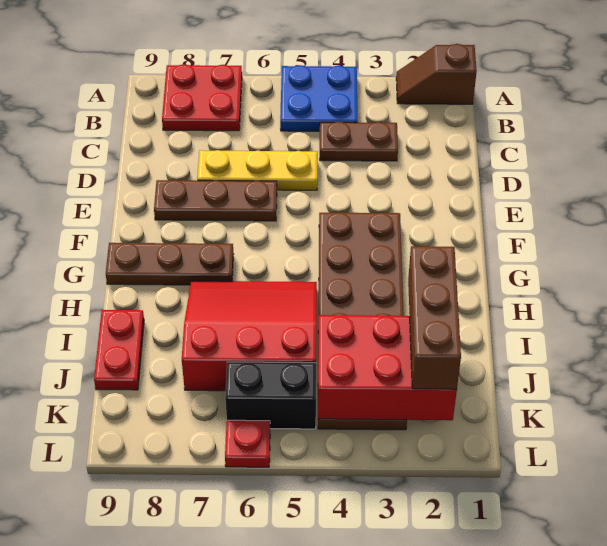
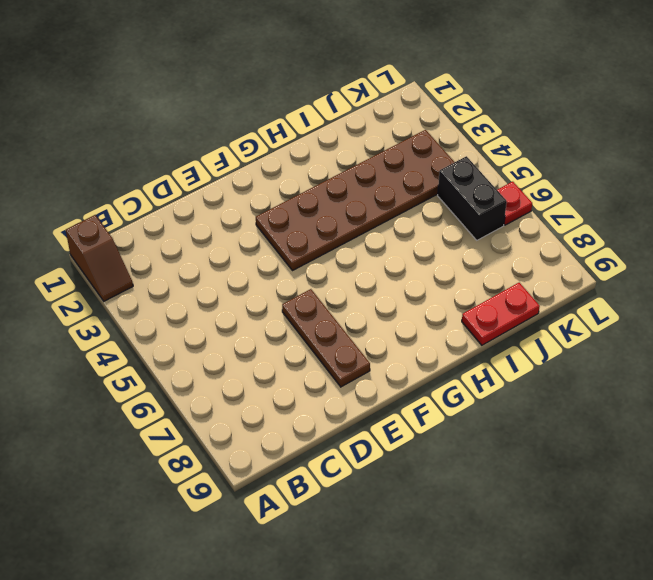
none -> blue 2x2 plate [280,65,357,131]
none -> red 2x2 plate [162,64,242,131]
none -> brown 1x2 plate [320,122,398,161]

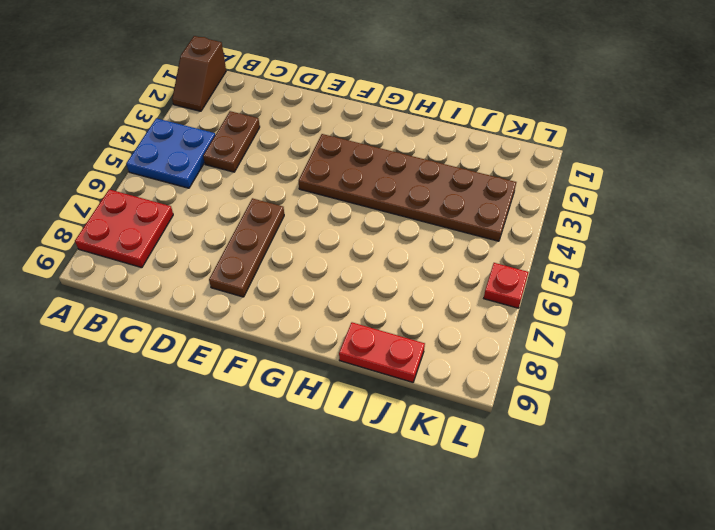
none -> yellow 1x3 plate [197,150,318,190]
none -> brown 1x3 plate [106,243,234,285]
none -> red 3x3 slope [182,281,317,391]

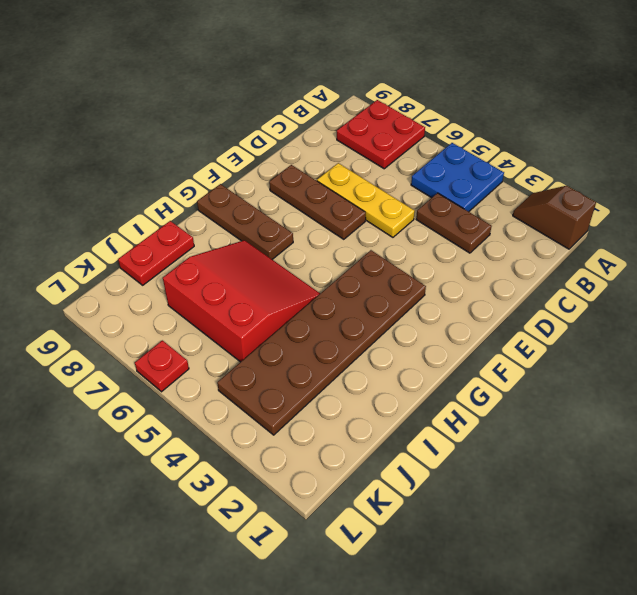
none -> black 1x2 brick [225,362,316,429]
none -> red 2x3 brick [318,315,457,420]
none -> brown 1x3 brick [408,246,461,389]

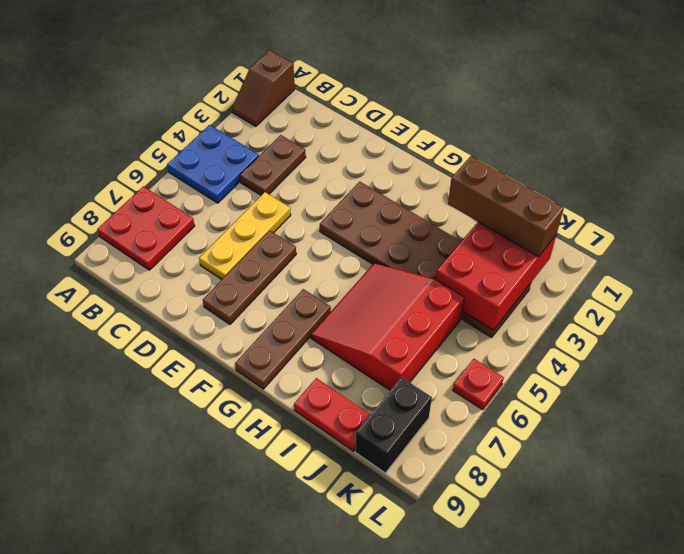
black 1x2 brick [355,377,432,473] -> black 1x2 brick moved to [225,362,316,429]

